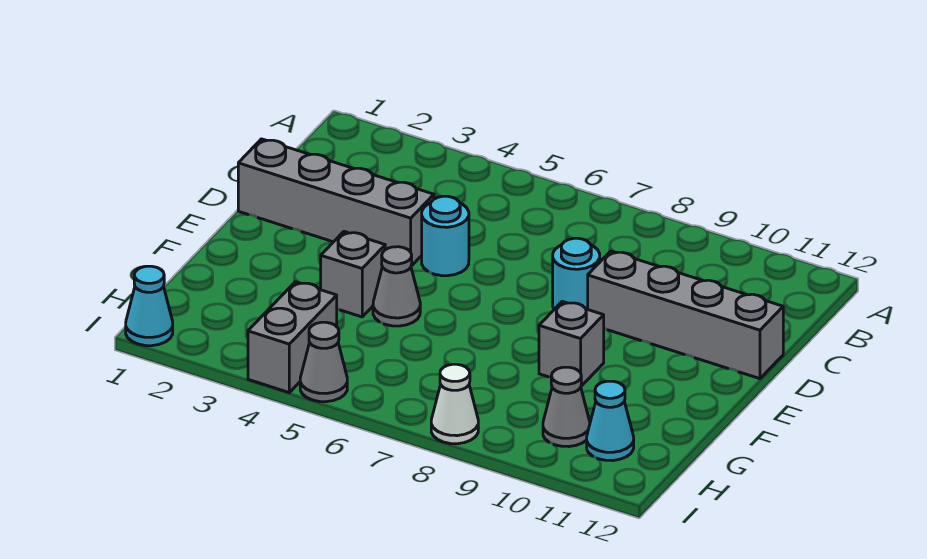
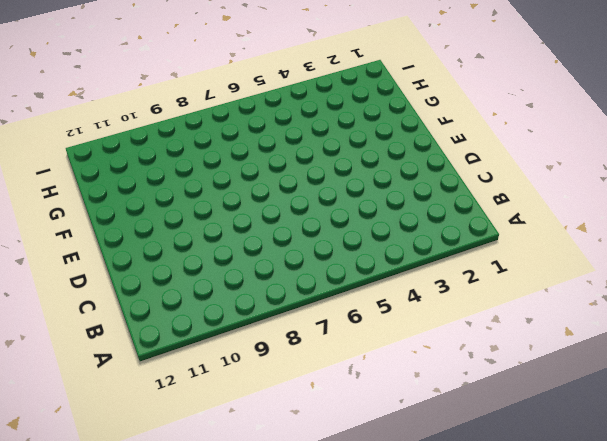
none -> grey 1x4 brick [238,139,434,266]
none -> cyan 1x1 round brick [422,196,469,276]
none -> cyan 1x1 round brick [553,238,600,309]

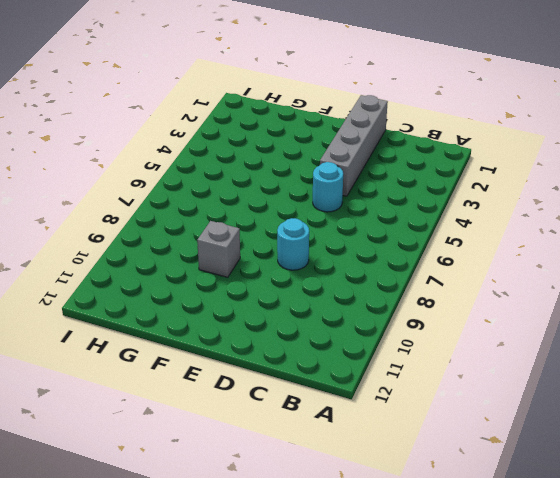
none -> grey 1x4 brick [588,251,783,379]
none -> grey 1x1 brick [321,232,385,317]
none -> grey 1x1 cone [373,247,420,326]

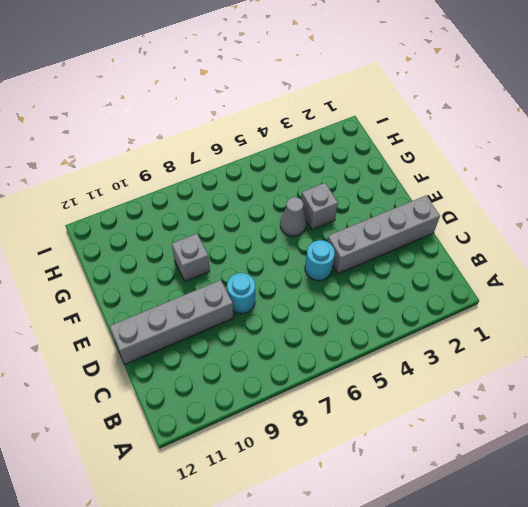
none -> grey 1x2 brick [248,282,337,392]
none -> grey 1x1 cone [543,367,590,447]
none -> cyan 1x1 cone [587,381,634,461]

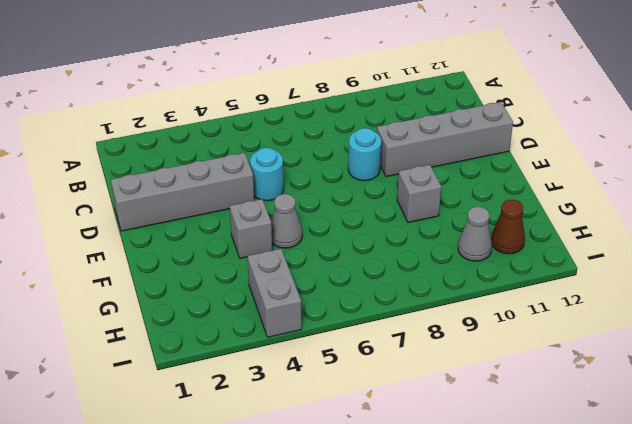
brown 1x1 cone [491,200,525,254] -> cyan 1x1 cone [587,381,634,461]
none -> cyan 1x1 cone [126,266,173,346]
none -> grey 1x1 cone [300,322,347,402]
none -> white 1x1 cone [431,364,478,444]

